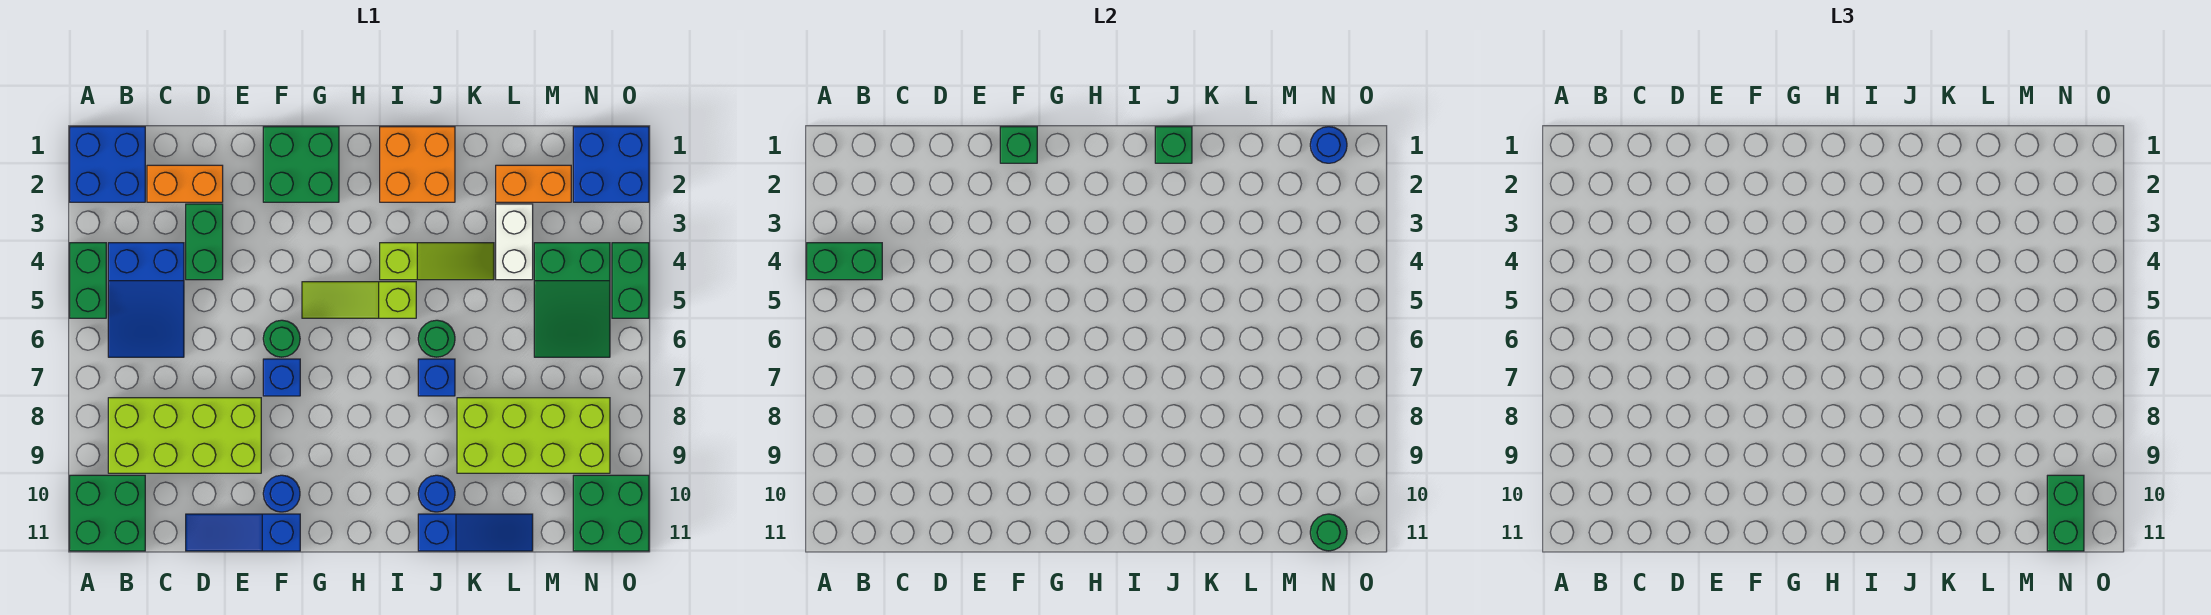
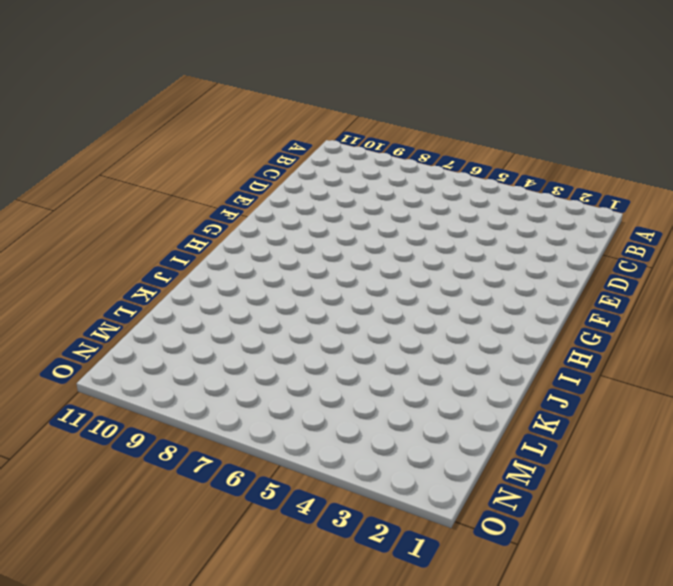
none -> blue 2x2 brick [70,127,145,202]
none -> green 1x2 brick [70,243,106,318]
none -> green 2x2 brick [70,475,145,551]
none -> blue 2x3 slope [108,243,184,357]

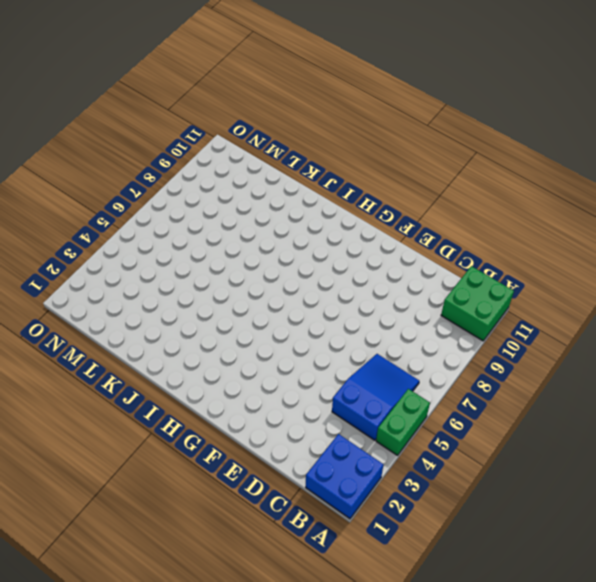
none -> lime 2x4 brick [108,398,261,473]
none -> orange 1x2 brick [147,165,223,202]
none -> green 1x2 brick [186,204,223,280]
none -> blue 1x3 slope [186,514,300,551]

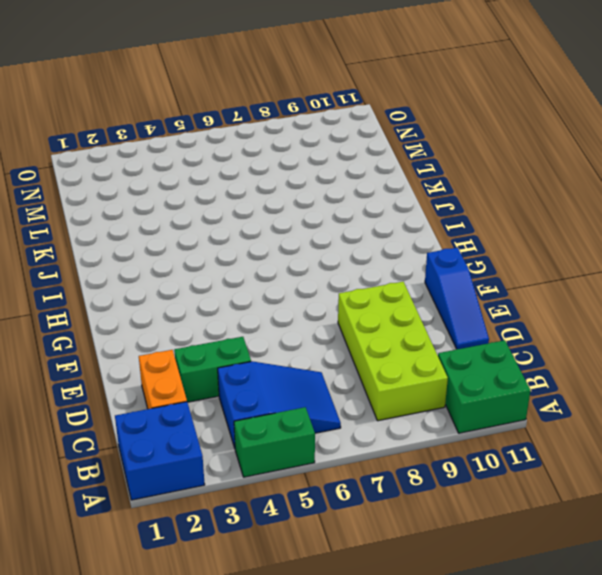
none -> green 2x2 brick [263,127,339,202]
none -> green 1x1 round brick [263,320,300,357]
none -> blue 1x1 brick [263,359,300,396]
none -> blue 1x1 round brick [263,475,300,512]

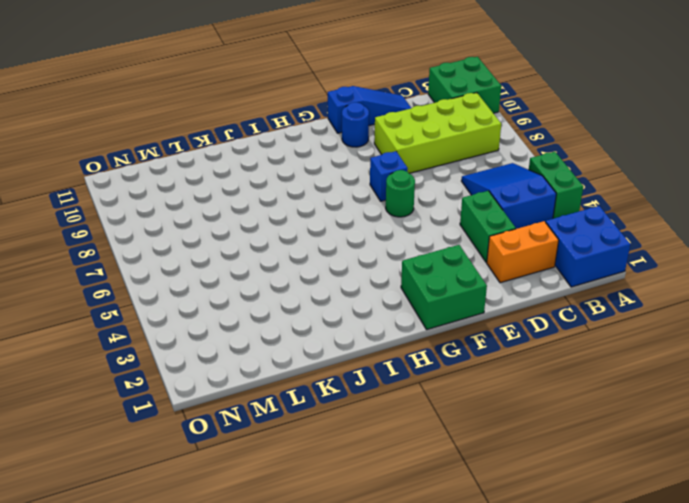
none -> lime 1x3 slope [302,282,416,318]
none -> orange 2x2 brick [380,127,455,202]
none -> lime 1x3 slope [380,243,494,280]
none -> green 1x1 round brick [418,320,455,357]

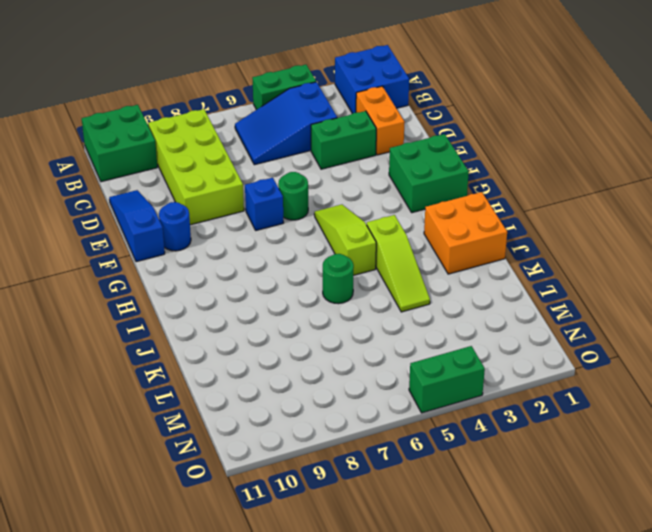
none -> blue 1x1 brick [418,359,455,396]
none -> blue 1x1 round brick [418,475,455,512]
none -> blue 1x3 slope [418,514,533,551]
none -> lime 2x4 brick [457,398,610,473]

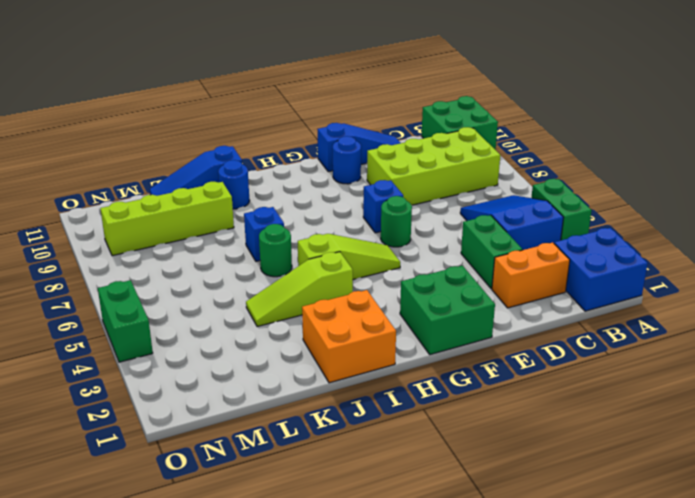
lime 1x4 brick [100,182,234,256] -> lime 2x4 brick [457,398,610,473]
none -> orange 1x2 brick [496,165,571,202]
none -> white 1x2 brick [496,204,533,280]
none -> green 2x3 slope [534,243,610,357]
none -> blue 2x2 brick [573,127,649,202]

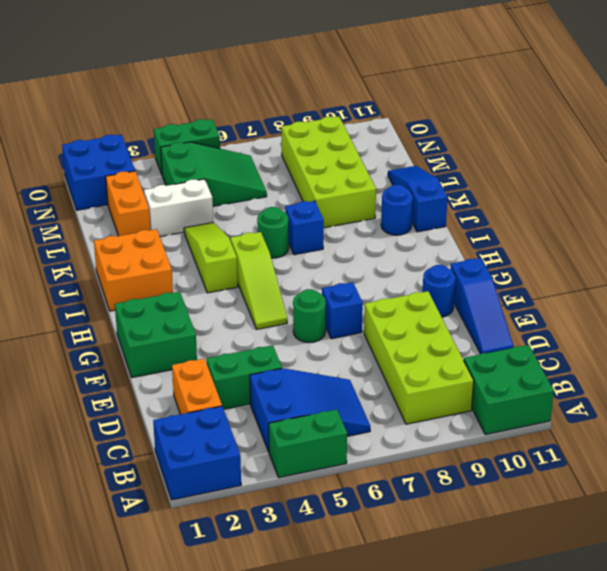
none -> green 2x2 brick [573,475,649,551]
none -> green 1x2 brick [807,243,882,280]
none -> green 1x1 brick [1000,127,1037,163]
none -> green 1x1 brick [1155,127,1192,163]

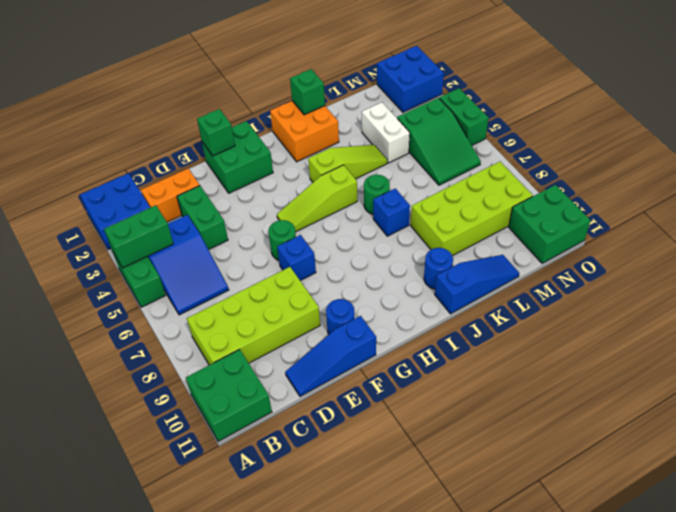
none -> orange 1x2 brick [496,165,571,202]
none -> blue 1x1 round brick [1310,127,1347,163]
none -> green 1x1 round brick [1310,514,1347,551]
none -> green 1x2 brick [2047,475,2084,551]

